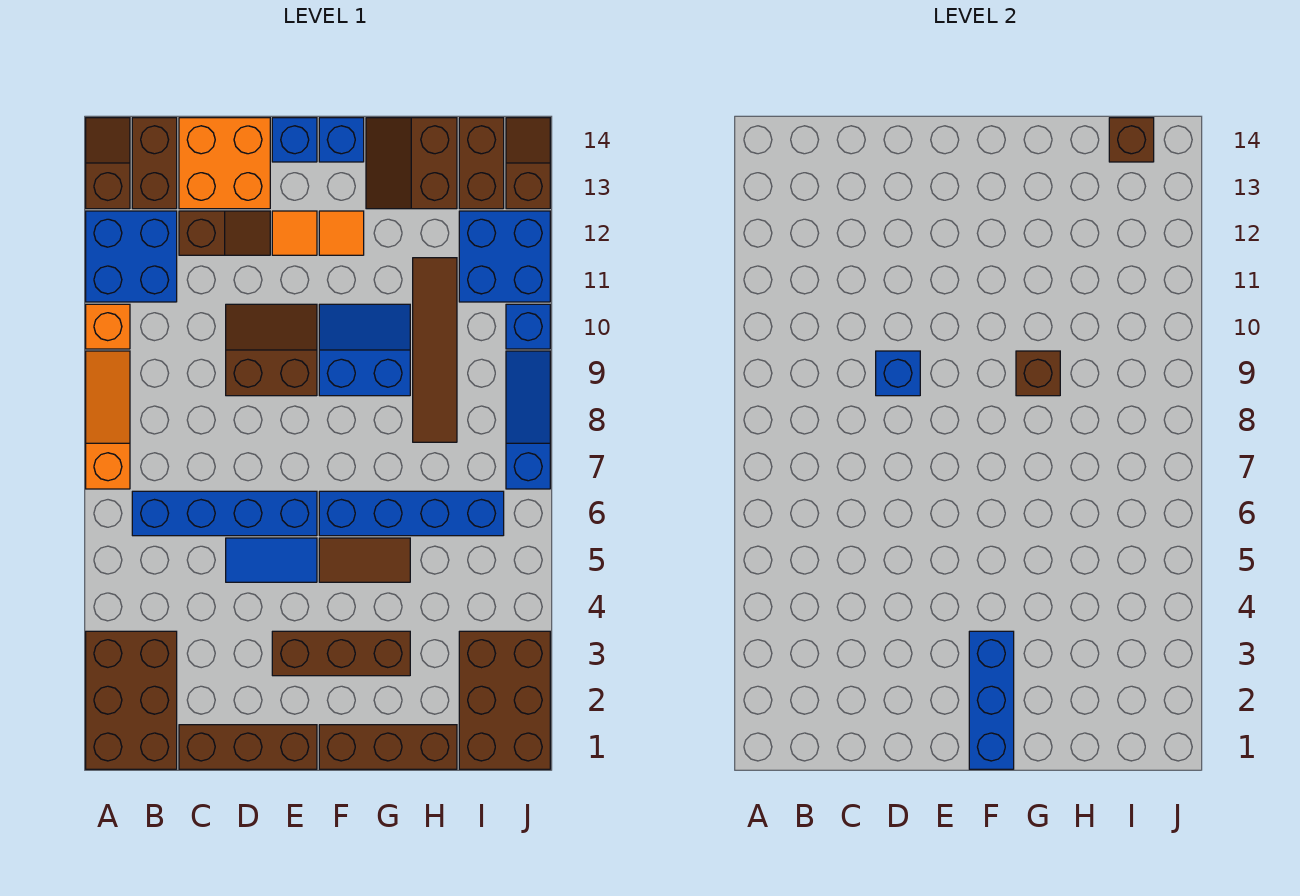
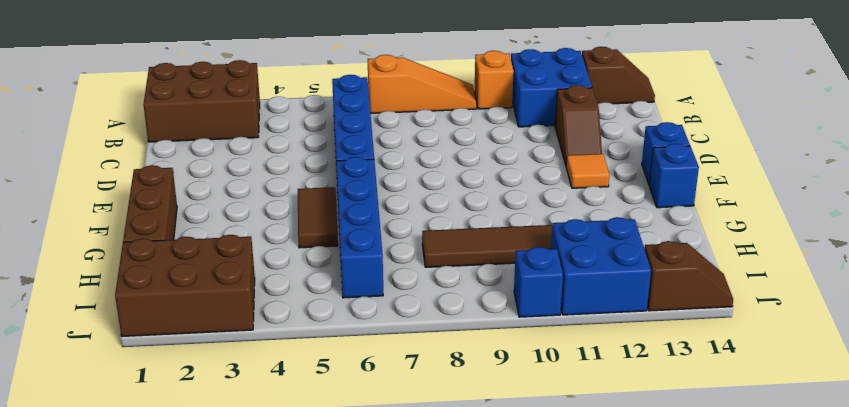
none -> brown 1x2 brick [132,118,177,209]
none -> brown 1x3 brick [179,725,317,769]
none -> orange 2x2 brick [179,118,270,209]
none -> blue 1x2 tile [226,538,317,582]

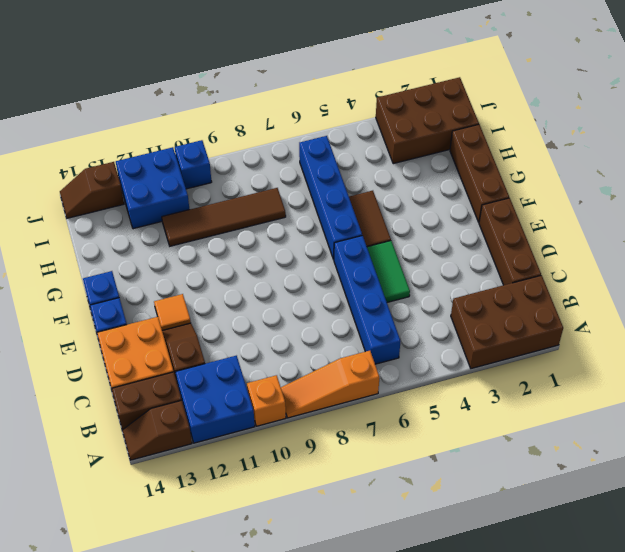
green 1x2 tile [367,241,410,302] -> blue 1x2 tile [226,538,317,582]
none -> brown 2x2 slope [226,304,317,396]
none -> brown 1x3 brick [272,631,410,676]
none -> blue 2x2 slope [319,304,410,396]
none -> orange 1x1 tile [319,211,364,255]

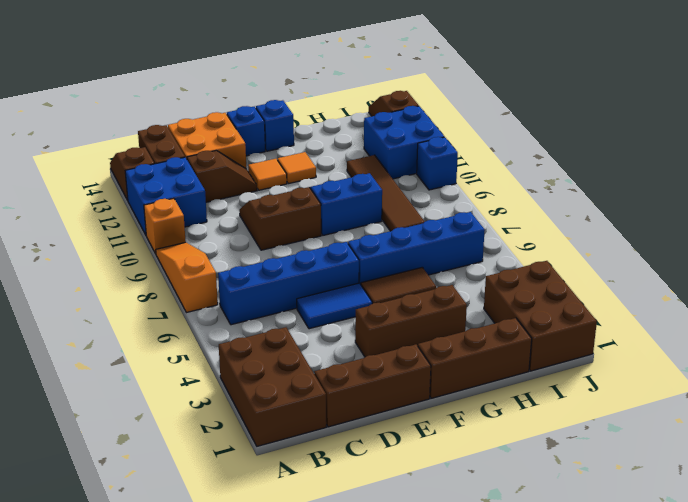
none -> brown 2x2 slope [366,118,457,209]
none -> brown 1x2 brick [459,118,504,209]
none -> blue 1x3 slope [506,351,550,489]
none -> blue 1x1 brick [876,351,920,396]

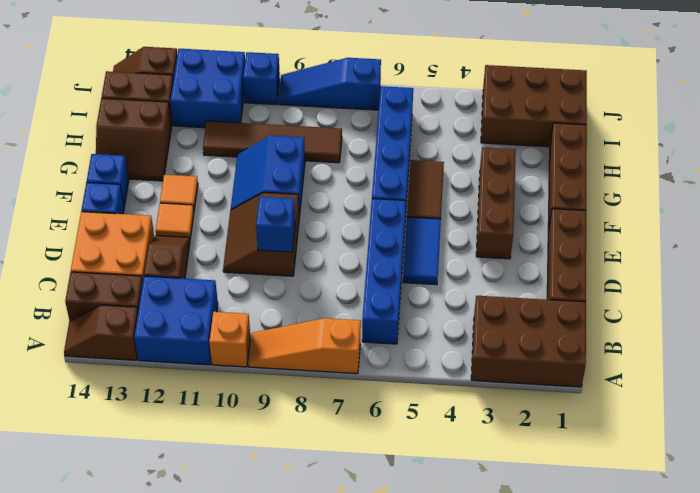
none -> blue 1x3 brick [969,631,1014,769]
none -> brown 1x1 brick [1016,351,1060,396]
none -> brown 1x1 brick [1109,118,1154,162]

